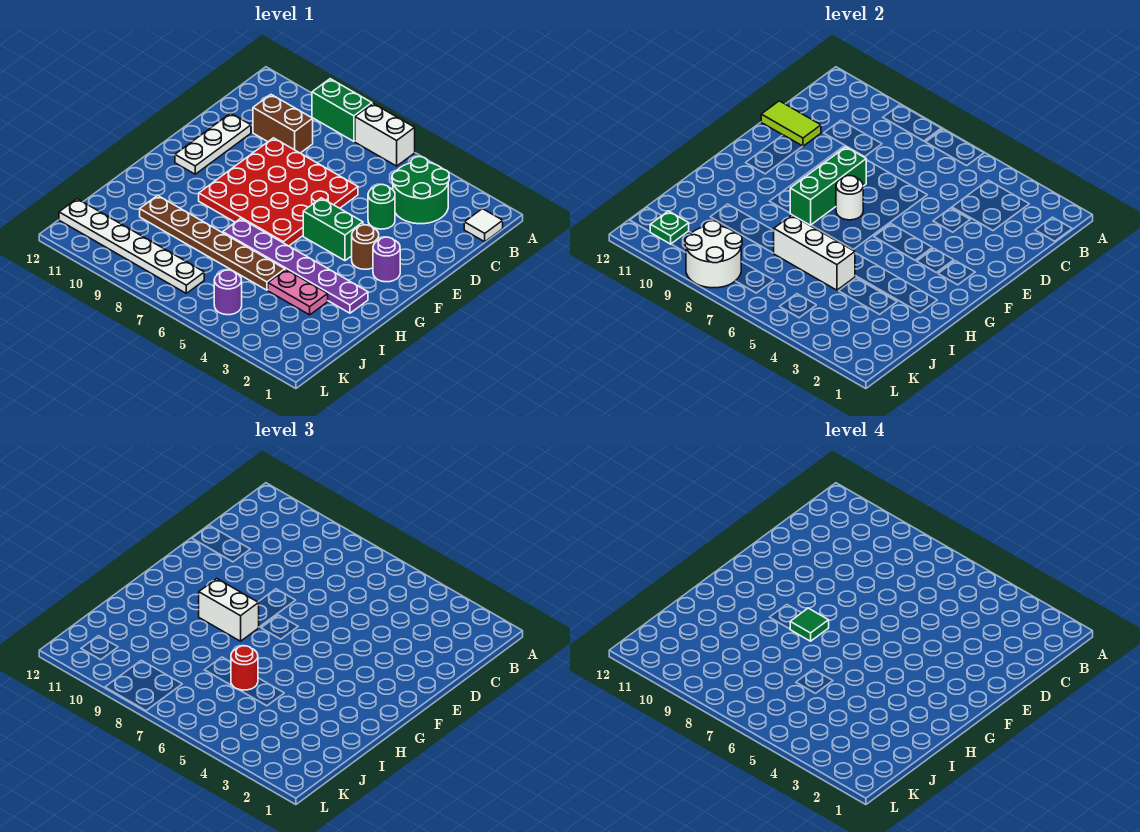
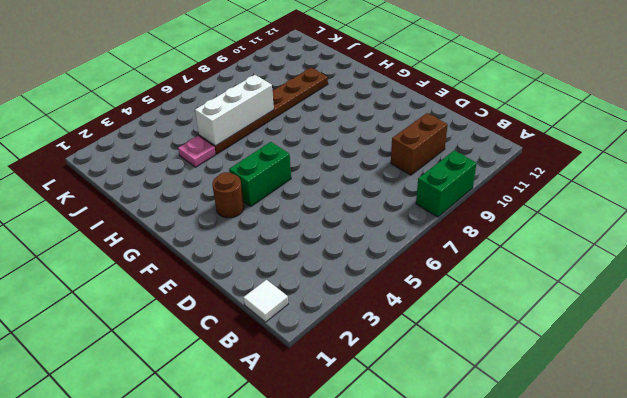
pink 1x1 plate [178,136,216,167] -> pink 1x2 plate [268,270,328,315]
none -> white 1x2 brick [355,104,415,166]
none -> green 2x2 round brick [392,157,449,224]
none -> green 1x1 round brick [368,185,395,229]

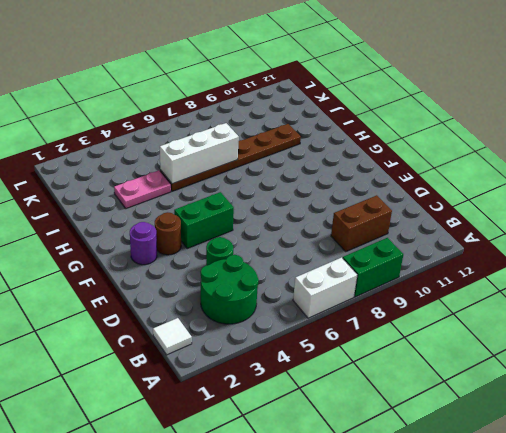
none -> red 4x4 plate [199,138,358,246]
none -> white 1x3 plate [175,113,251,174]
none -> purple 1x6 plate [222,218,368,313]

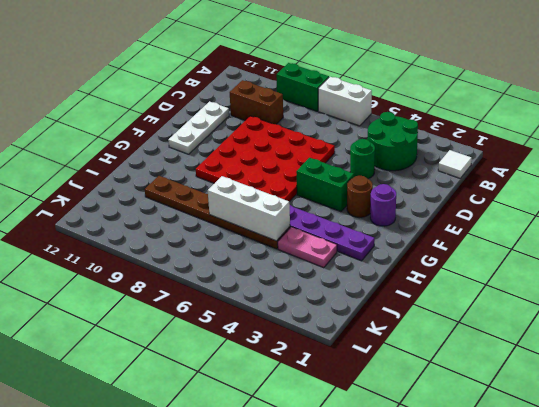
none -> purple 1x1 round brick [214,270,242,315]
none -> white 1x6 plate [59,199,204,293]
none -> lime 1x2 tile [761,101,821,146]

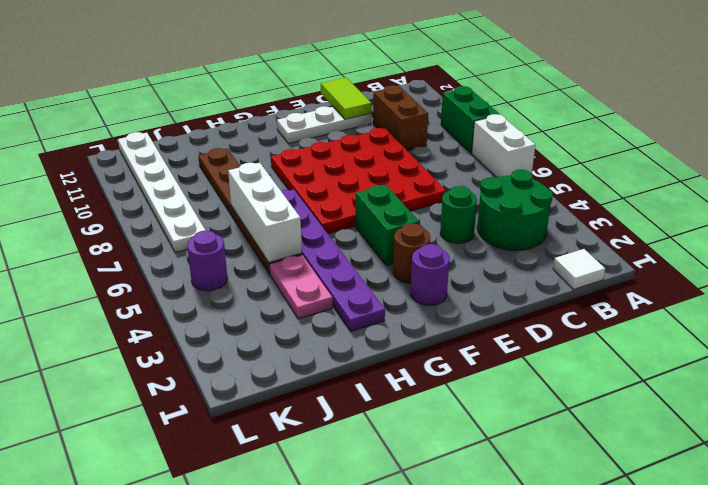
none -> green 1x3 brick [790,147,866,225]
none -> white 1x1 round brick [836,176,863,220]
none -> white 2x2 round brick [685,221,742,288]

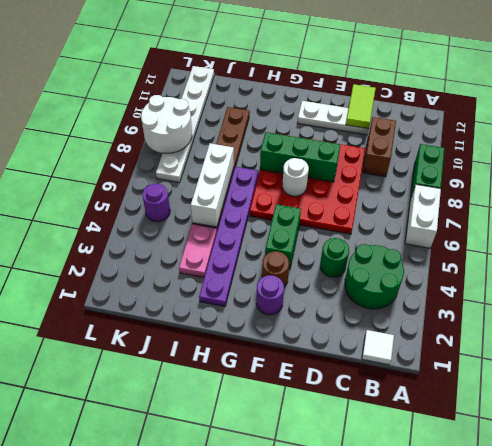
none -> green 1x1 plate [650,211,689,244]
none -> white 1x2 brick [199,579,259,641]
none -> red 1x1 round brick [231,646,258,690]

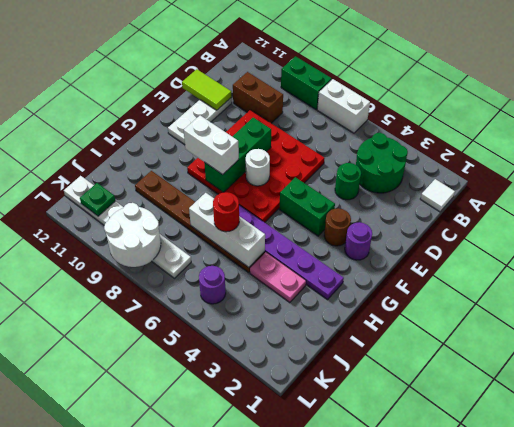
none -> green 1x1 tile [790,608,829,641]

